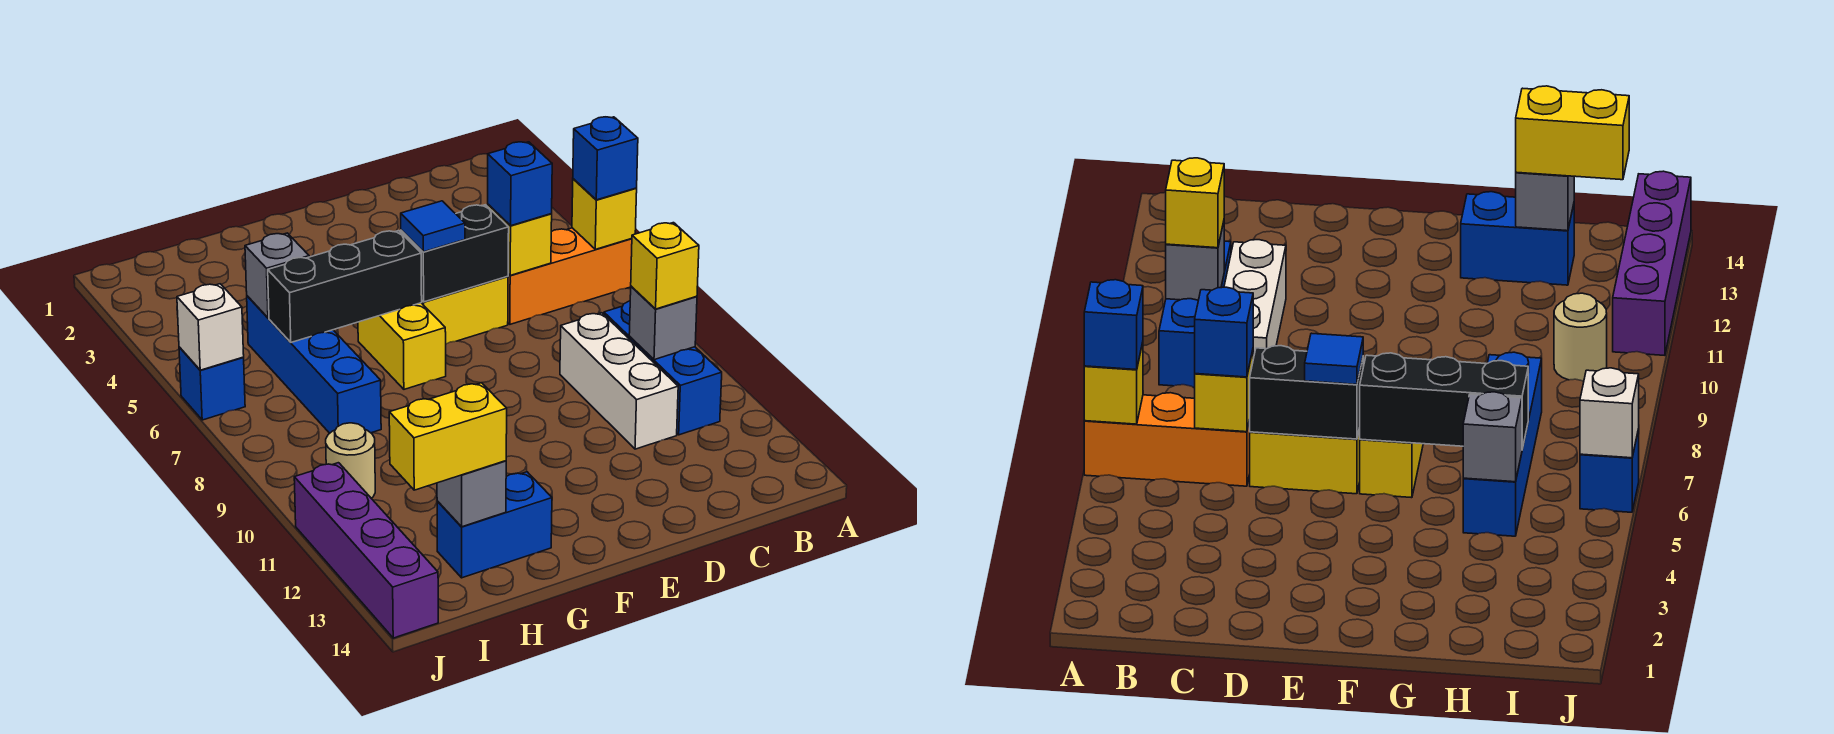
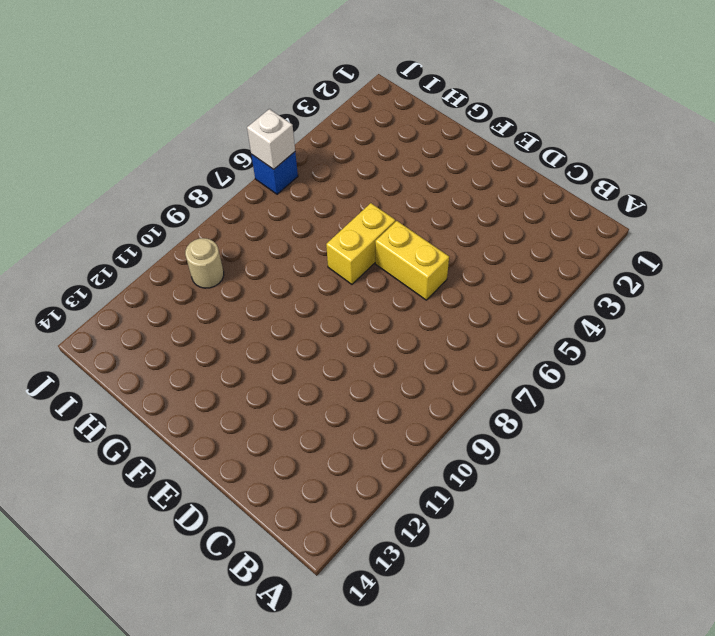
none -> orange 1x3 brick [508,228,632,324]
none -> blue 1x3 brick [604,301,722,435]
none -> white 1x3 brick [560,313,678,449]

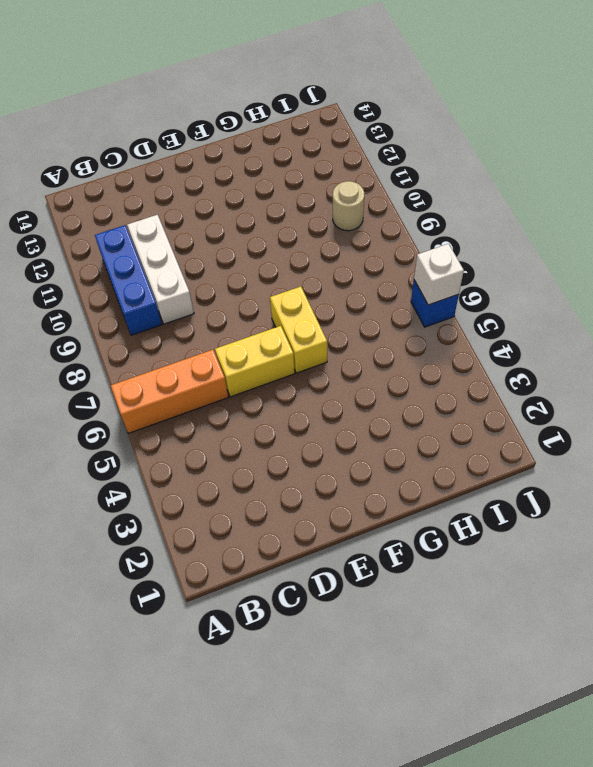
none -> blue 1x2 brick [437,472,552,578]
none -> blue 1x4 brick [247,296,381,433]
none -> purple 1x4 brick [294,463,438,638]

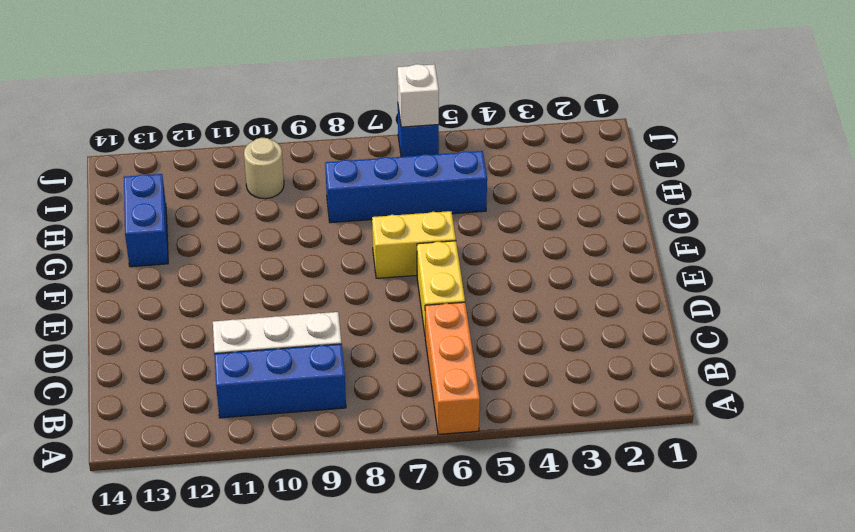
none -> purple 1x4 brick [294,463,438,638]
none -> yellow 1x1 brick [572,179,637,249]
none -> grey 1x1 brick [629,286,697,360]

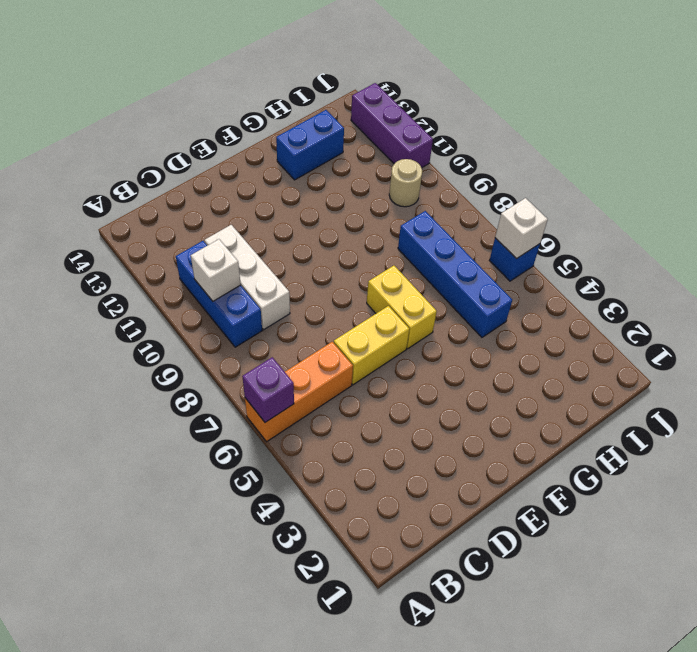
purple 1x1 brick [242,357,294,422] -> yellow 1x1 brick [572,179,637,249]
white 1x1 brick [191,239,241,301] -> grey 1x1 brick [629,286,697,360]
purple 1x3 brick [351,83,433,168] -> purple 1x4 brick [294,463,438,638]
none -> yellow 1x1 brick [488,204,552,275]
none -> black 1x2 brick [401,205,509,302]
none -> black 1x3 brick [268,231,422,342]

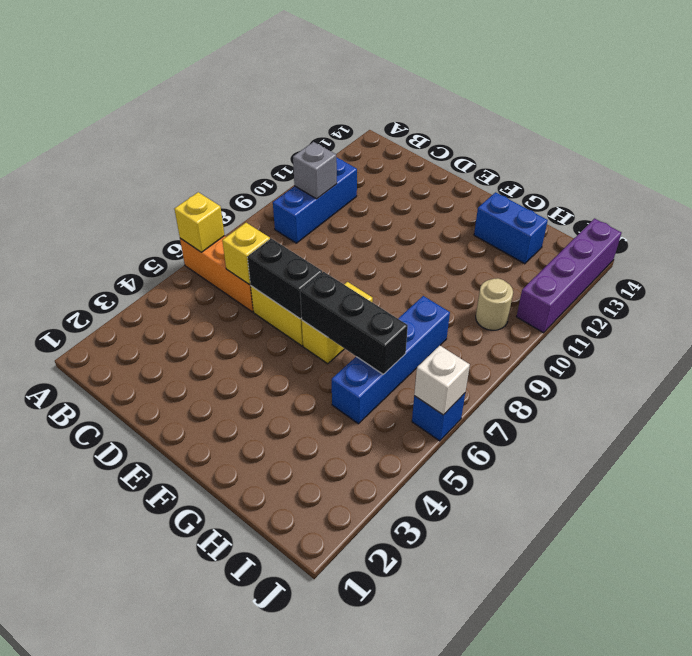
none -> white 1x3 brick [560,313,678,449]
none -> grey 1x1 brick [245,233,309,318]
none -> grey 1x1 brick [437,461,506,527]

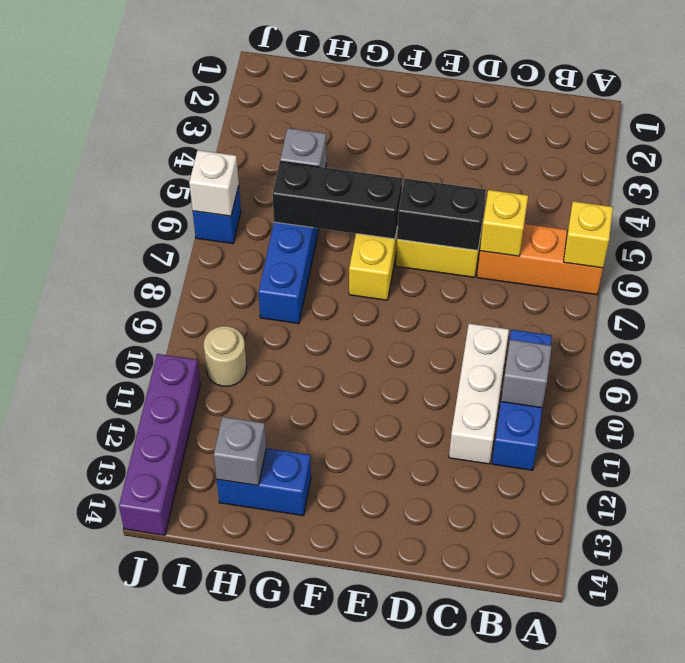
none -> blue 1x1 brick [573,117,638,200]
none -> yellow 1x1 brick [631,223,699,309]
none -> blue 1x1 brick [488,142,552,226]

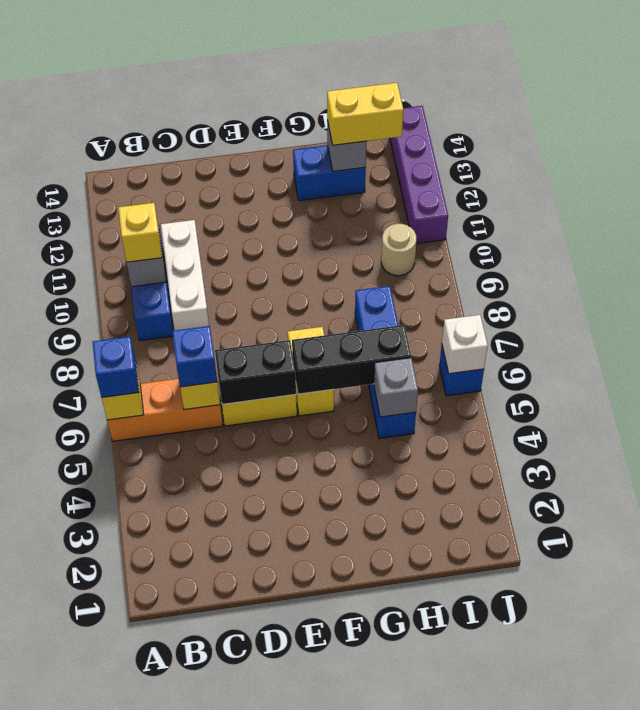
none -> blue 1x1 tile [401,201,465,252]

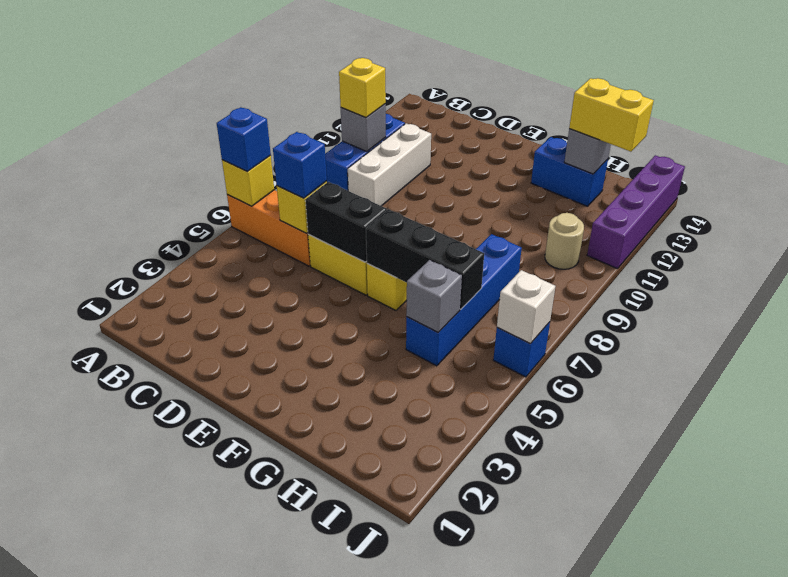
none -> blue 1x1 tile [401,201,465,252]

